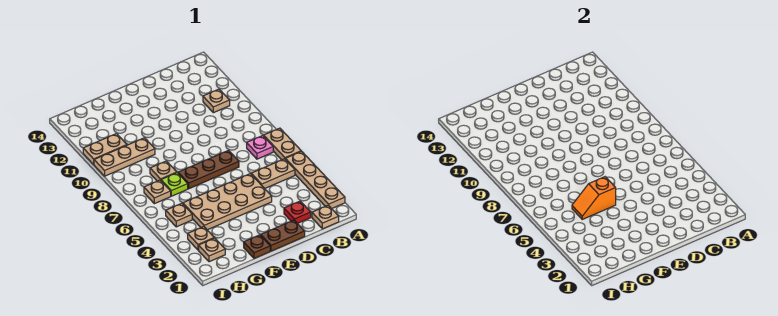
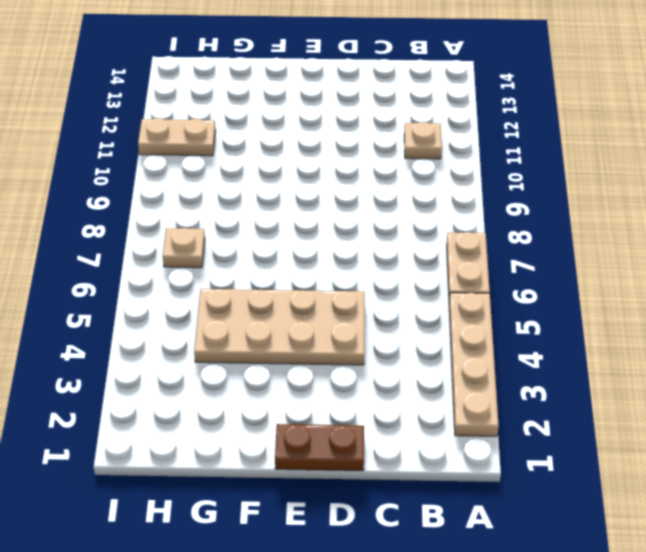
none -> tan 1x1 plate [312,205,339,229]
none -> tan 1x2 plate [251,159,295,188]
none -> pink 1x1 plate [247,136,273,159]

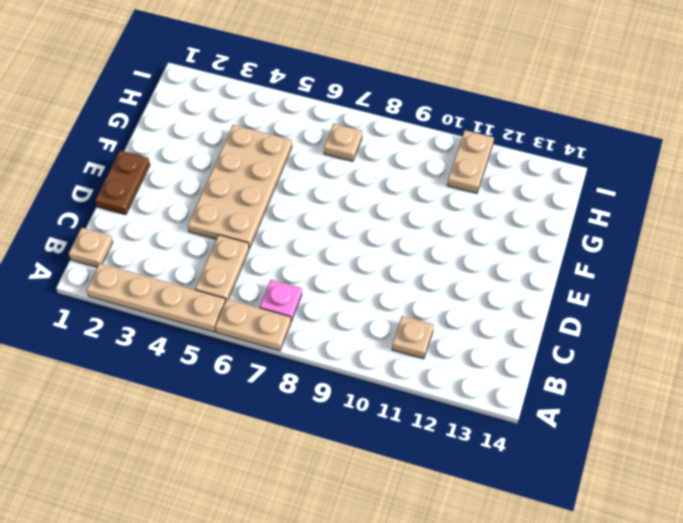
none -> red 1x1 plate [284,201,311,224]
none -> brown 1x3 plate [178,150,239,189]
none -> brown 1x1 plate [244,235,270,259]

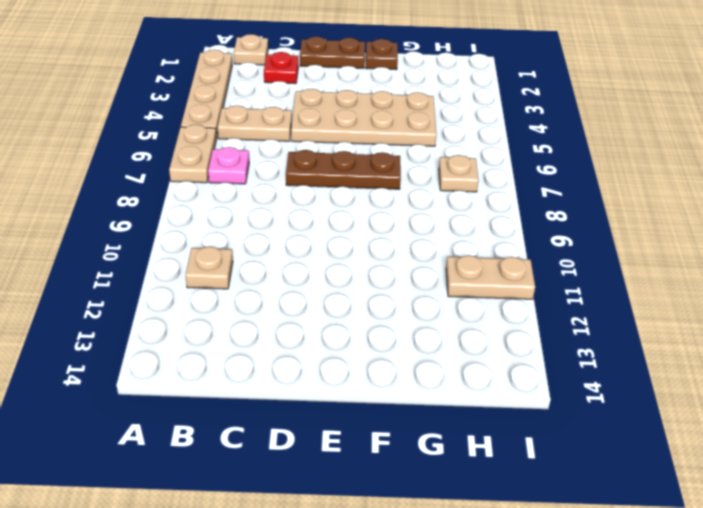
none -> lime 1x1 plate [161,173,188,196]
none -> tan 1x1 plate [150,161,177,181]
none -> tan 1x3 plate [94,138,155,176]

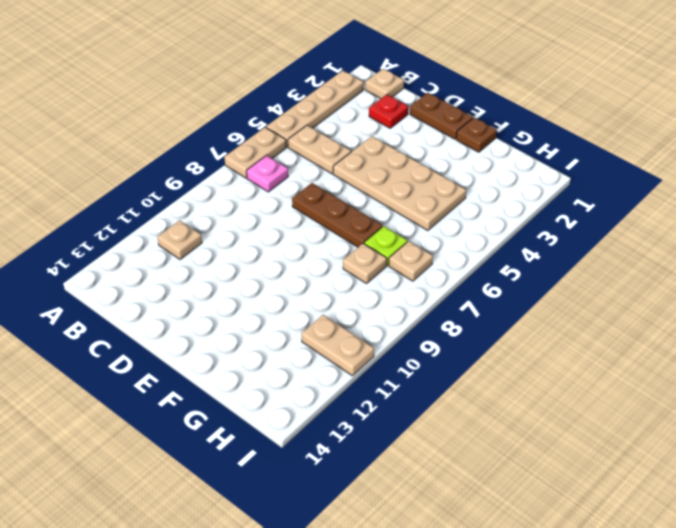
none -> tan 1x3 plate [94,138,155,176]
none -> tan 1x1 plate [199,238,225,262]
none -> tan 1x1 plate [188,227,214,250]

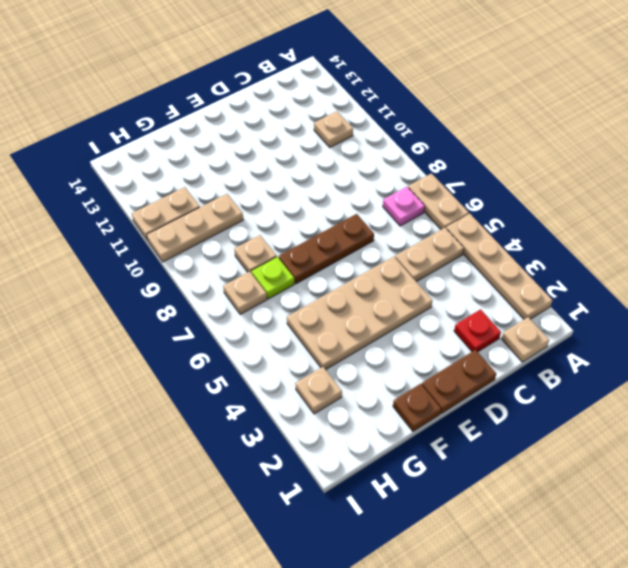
none -> tan 1x1 plate [199,238,225,262]
none -> tan 1x1 plate [166,203,192,227]
none -> orange 1x2 slope [572,177,616,219]

